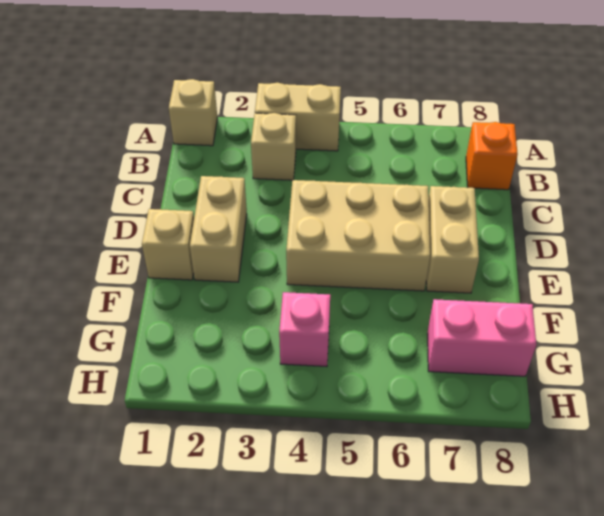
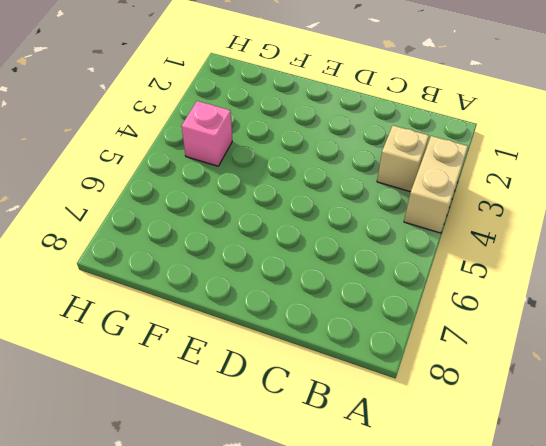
none -> tan 1x1 brick [169,79,217,146]
none -> orange 1x1 brick [466,122,518,190]

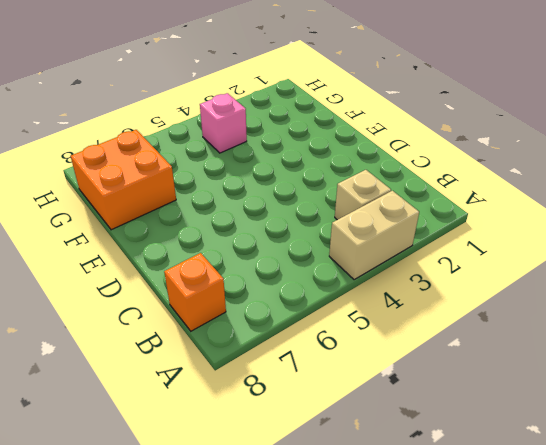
orange 2x2 brick [71,130,176,230] -> pink 1x2 brick [428,299,536,376]
none -> tan 1x1 brick [169,79,217,146]
none -> tan 1x2 brick [190,176,247,282]

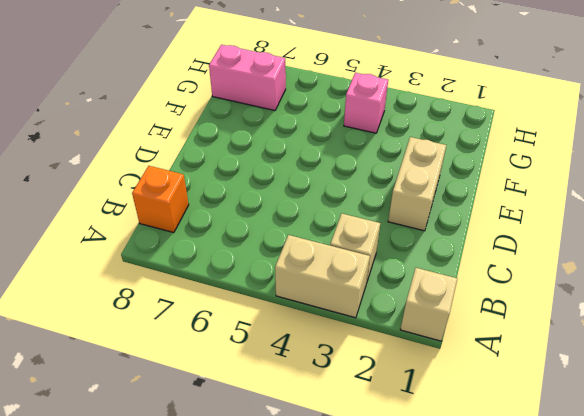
none -> tan 2x3 brick [286,180,430,291]
none -> tan 1x2 brick [426,186,479,293]

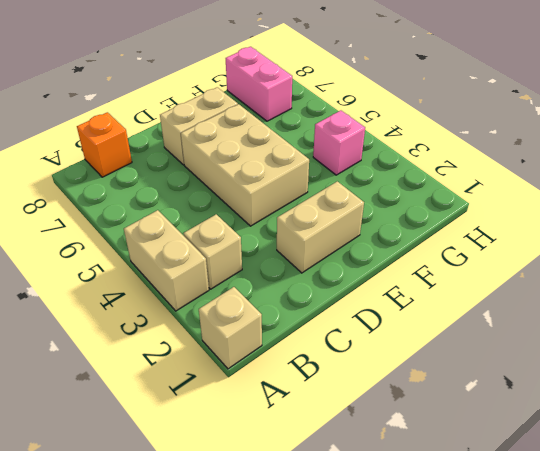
none -> tan 1x1 brick [142,209,194,280]

